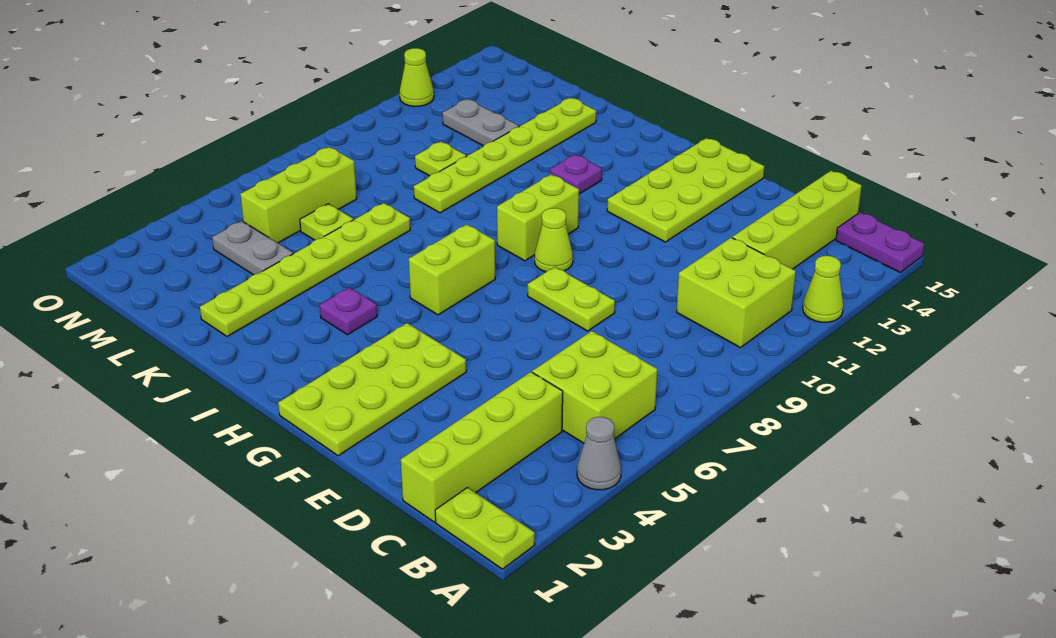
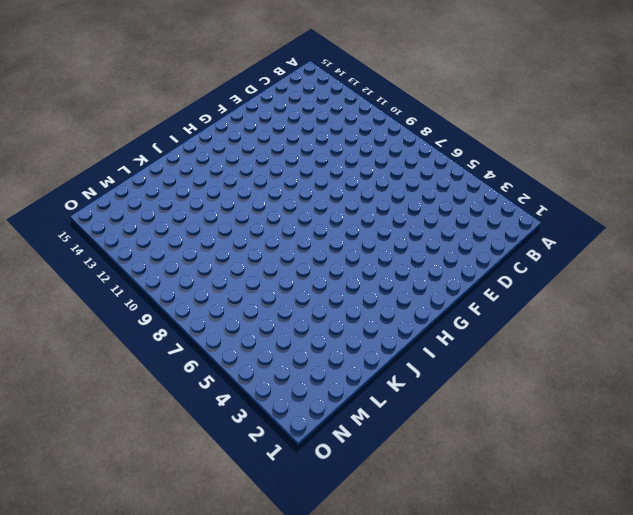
none -> lime 1x2 plate [435,488,535,569]
none -> grey 1x1 cone [577,417,621,490]
none -> lime 1x1 cone [803,256,843,322]

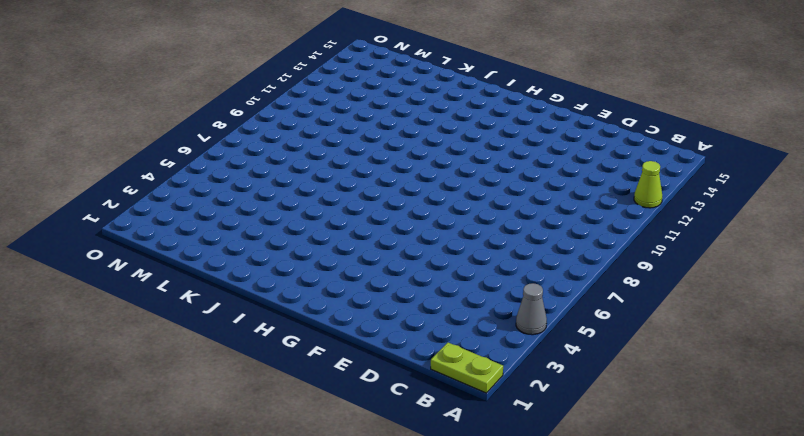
none -> purple 1x2 plate [836,212,924,272]
none -> lime 2x2 brick [532,331,657,443]
none -> lime 2x2 brick [677,238,796,348]

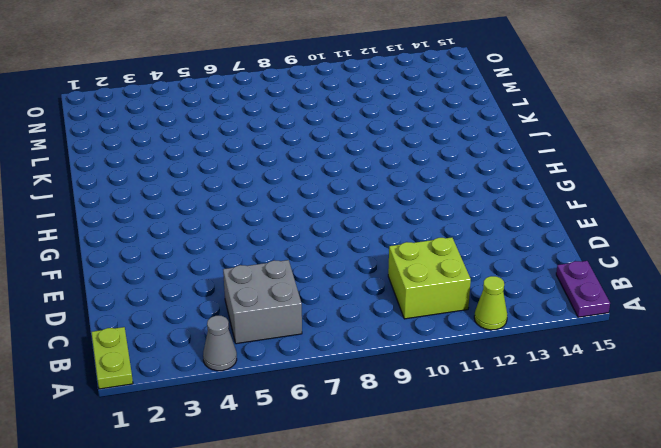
grey 2x2 brick [223,260,302,344] -> lime 2x2 brick [532,331,657,443]
none -> lime 1x4 brick [401,372,563,522]
none -> lime 1x4 brick [732,171,862,269]
none -> lime 1x2 plate [528,267,615,331]

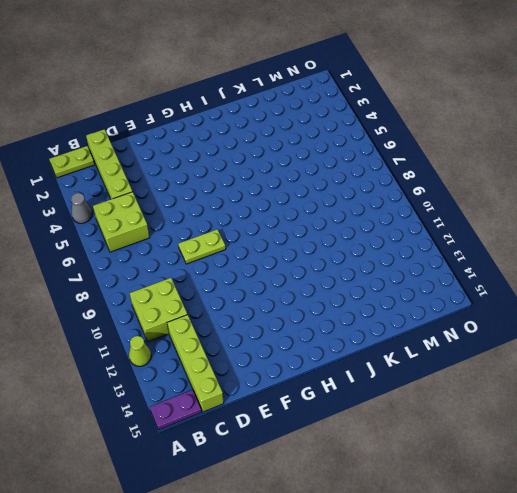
none -> lime 2x4 plate [278,323,466,456]
none -> lime 2x4 plate [607,138,764,242]
none -> lime 1x1 cone [535,208,573,272]

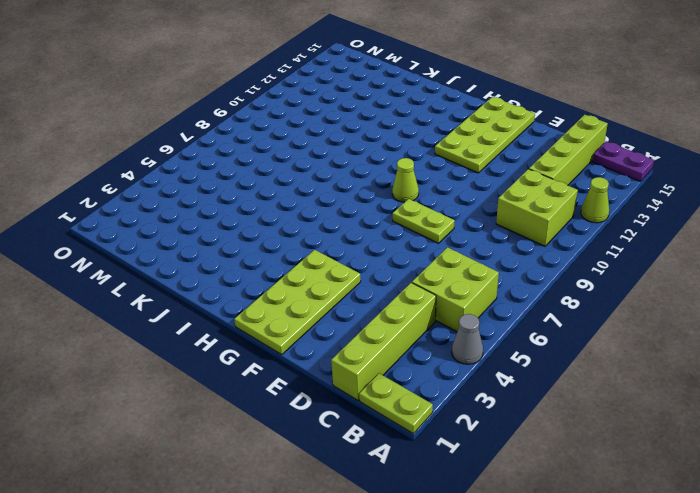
none -> lime 1x2 brick [409,224,495,315]
none -> lime 1x2 brick [497,175,579,261]
none -> purple 1x1 plate [320,287,377,335]

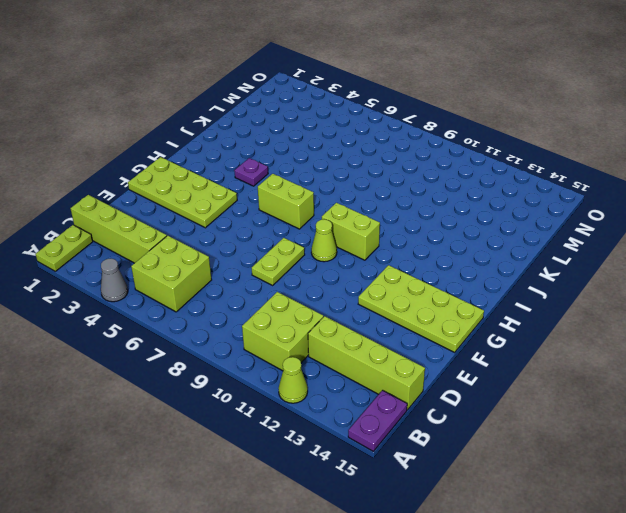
none -> purple 1x1 plate [550,155,602,194]
none -> lime 1x6 plate [200,203,410,337]
none -> lime 1x6 plate [414,98,596,213]

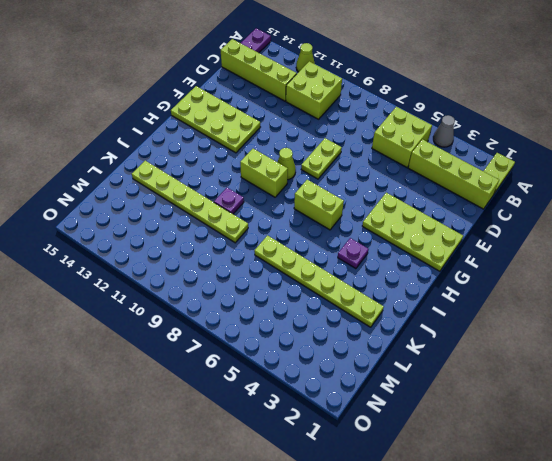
purple 1x1 plate [214,188,244,214] -> purple 1x1 plate moved to [550,155,602,194]
none -> grey 1x2 plate [212,221,293,275]
none -> lime 1x1 plate [300,204,354,240]
none -> lime 1x1 plate [415,142,466,176]

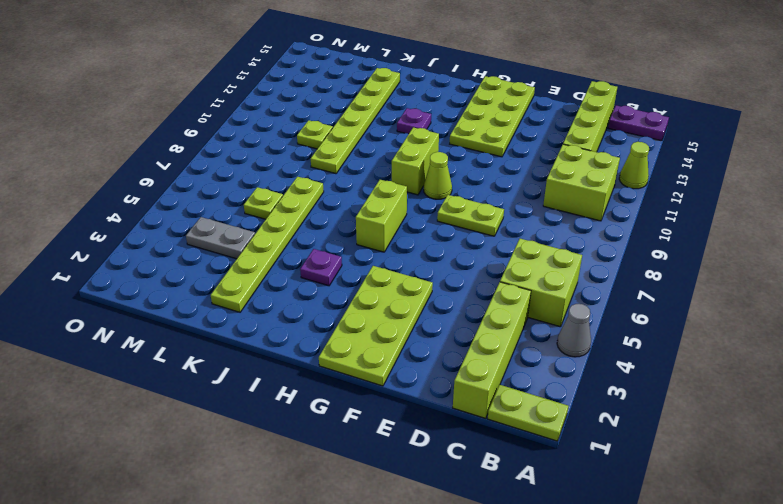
none -> grey 1x2 plate [443,99,519,146]
none -> lime 1x3 brick [240,147,357,243]
none -> lime 1x1 cone [400,48,434,106]

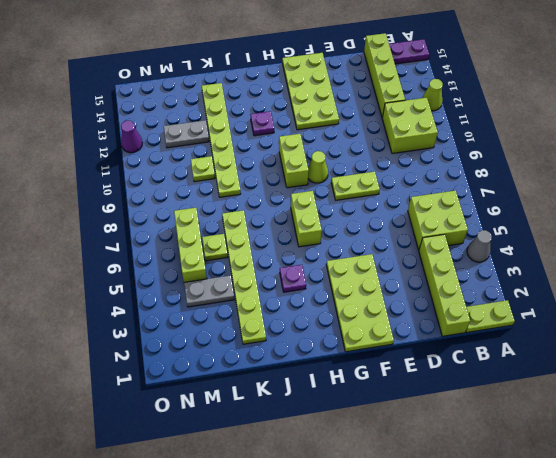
purple 1x1 cone [121,120,143,153] -> lime 1x1 cone [400,48,434,106]

